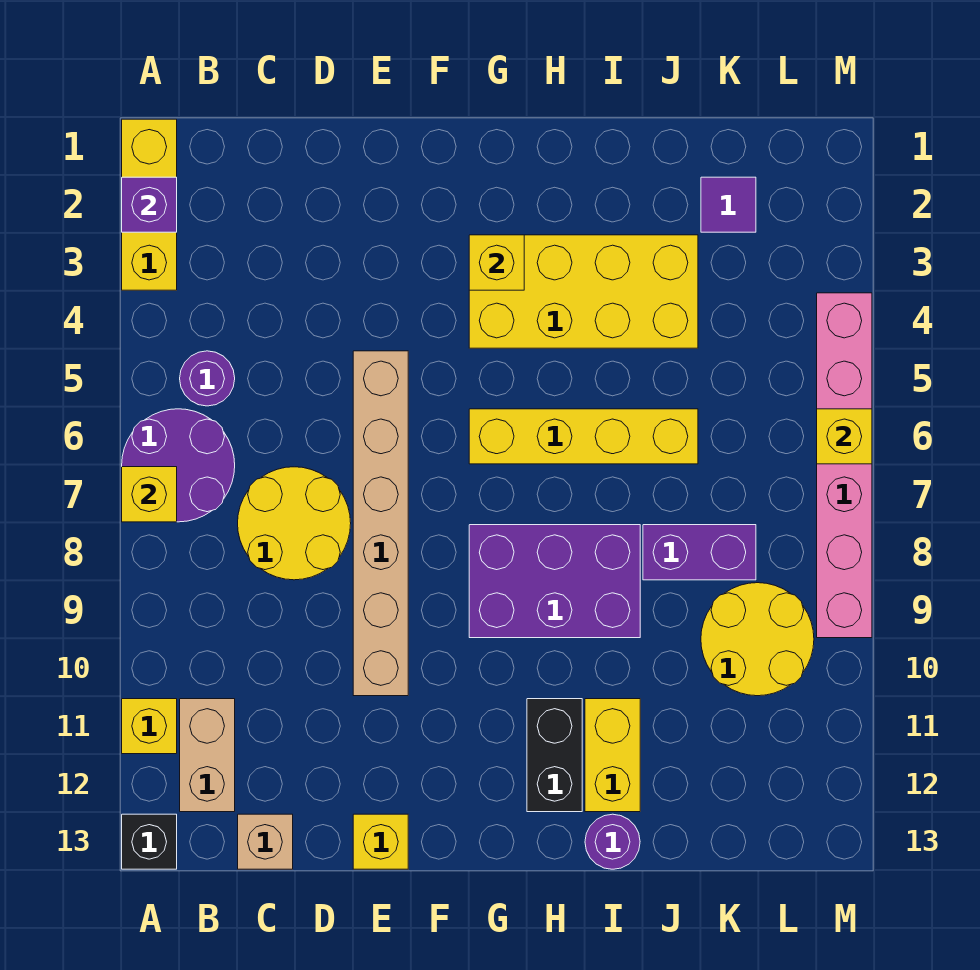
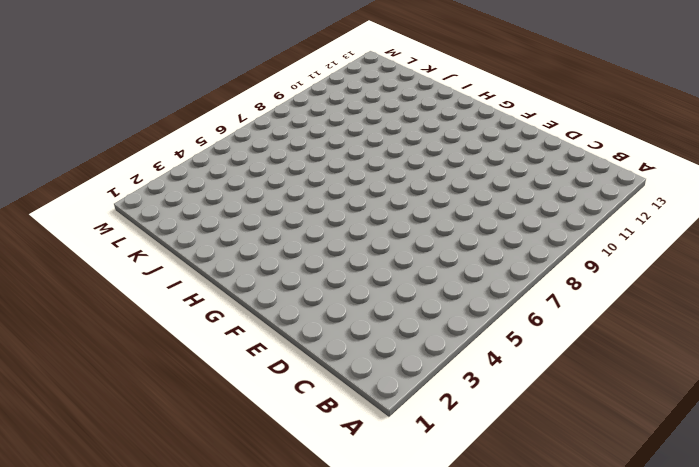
none -> yellow 1x3 brick [122,119,177,290]
none -> purple 2x2 round brick [122,409,235,522]
none -> yellow 1x1 brick [122,699,177,754]

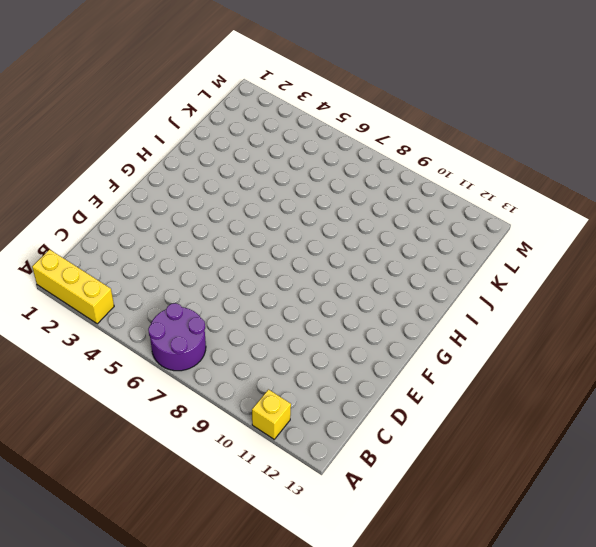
none -> black 1x1 brick [122,814,177,869]
none -> purple 1x1 round brick [180,351,235,406]
none -> tan 1x2 brick [180,699,235,812]

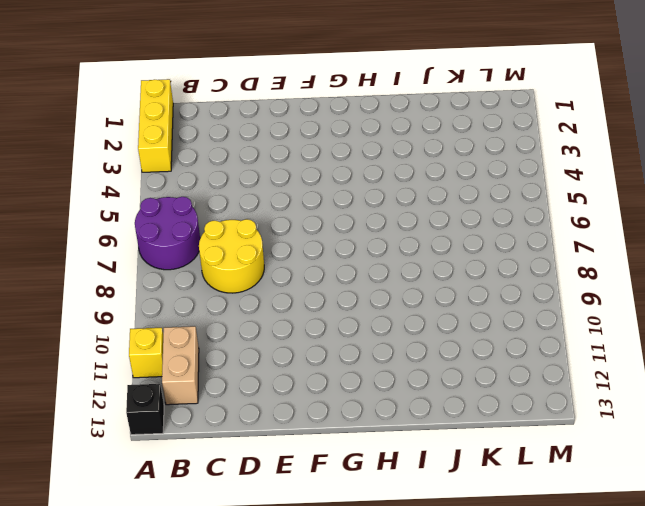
none -> purple 1x1 round brick [180,351,235,406]
none -> tan 1x1 brick [238,814,293,869]
none -> tan 1x6 brick [353,351,408,696]

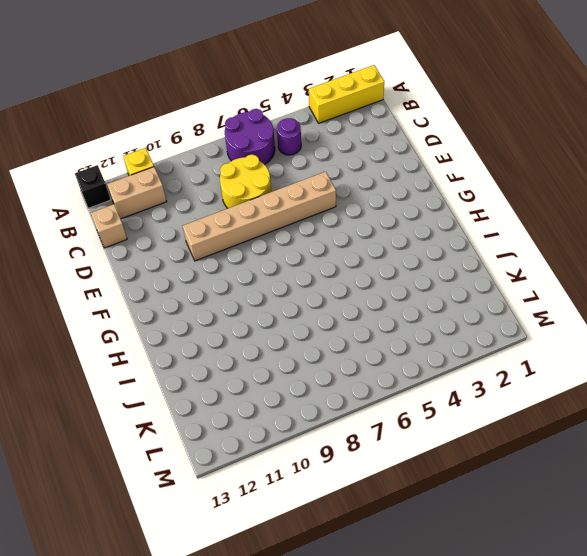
none -> yellow 1x1 brick [353,814,408,869]
none -> yellow 2x4 brick [469,235,698,348]
none -> yellow 1x4 brick [469,409,698,464]

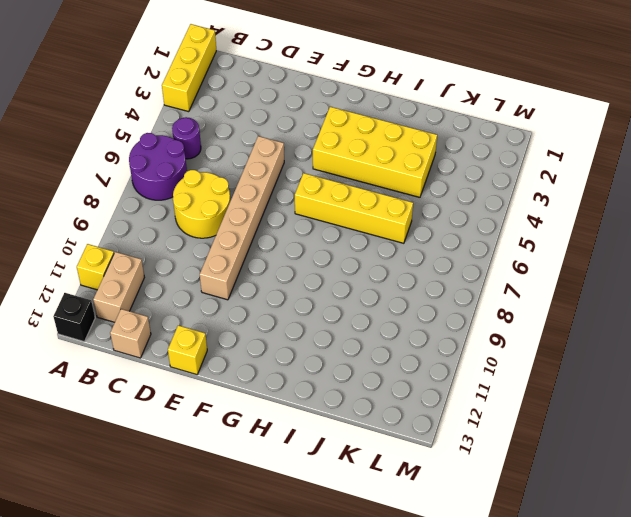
none -> purple 2x3 brick [469,525,640,638]
none -> black 1x2 brick [527,699,582,812]
none -> yellow 1x2 brick [585,699,640,812]

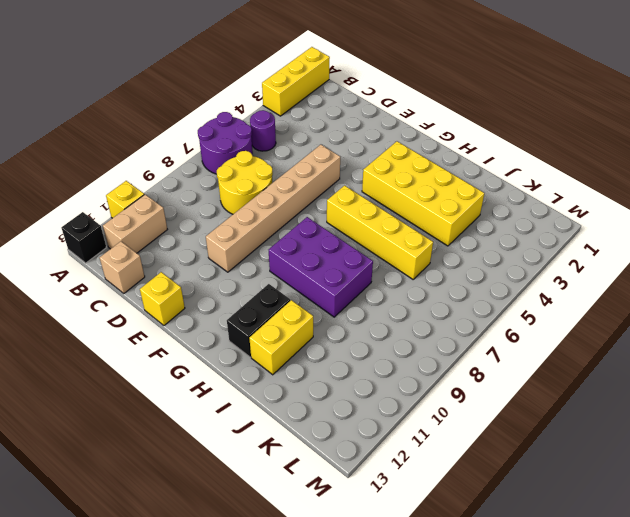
none -> purple 1x1 round brick [585,814,640,869]
none -> purple 1x2 brick [643,525,756,580]
none -> purple 1x1 tile [701,177,756,232]

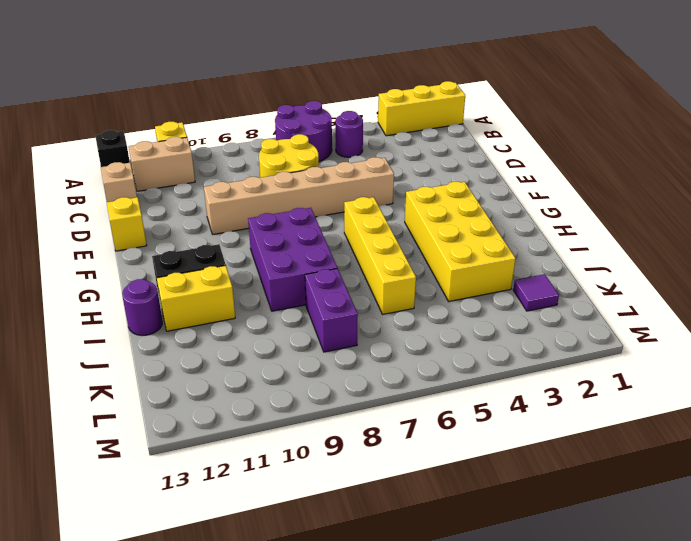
none -> yellow 2x2 round brick [701,583,814,696]
none -> pink 1x6 brick [817,293,872,638]
none -> purple 1x1 brick [122,177,177,232]

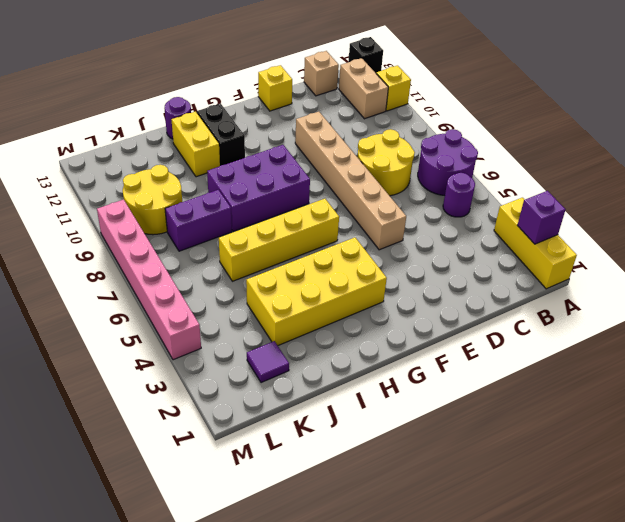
none -> yellow 1x1 brick [122,467,177,522]
none -> yellow 1x1 brick [469,235,524,290]
none -> yellow 1x1 brick [817,409,872,464]

